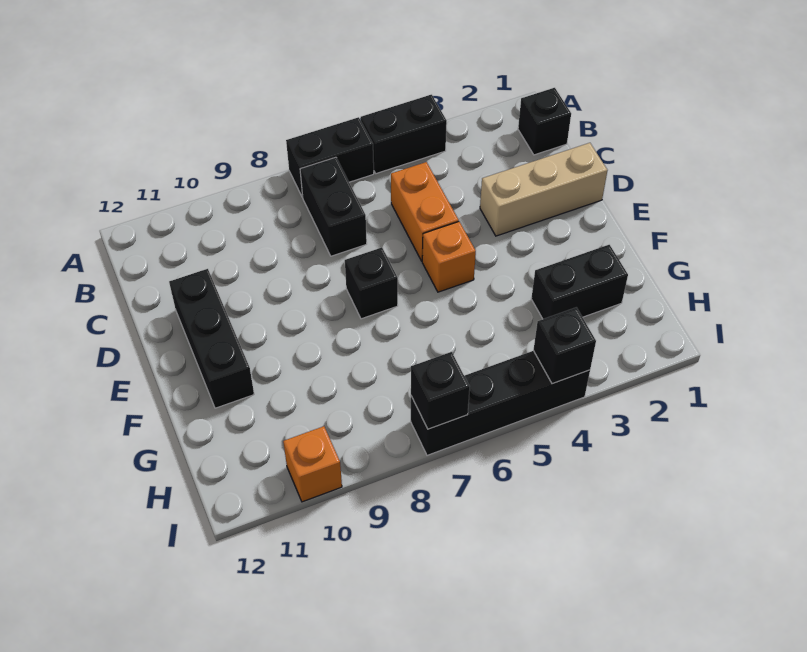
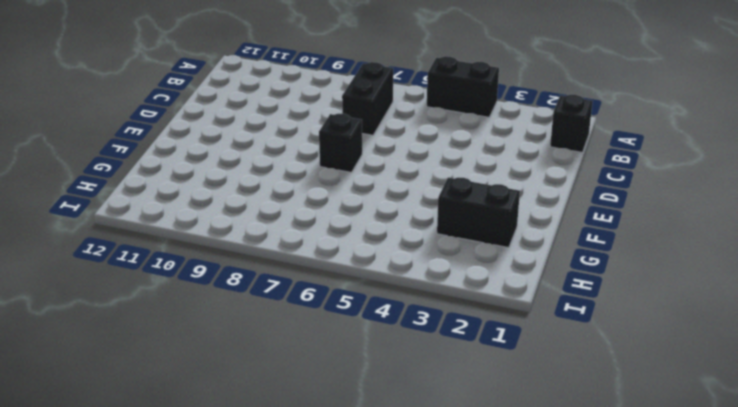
none -> black 1x2 brick [286,117,374,197]
none -> orange 1x2 brick [391,162,459,261]
none -> tan 1x3 brick [480,143,608,236]

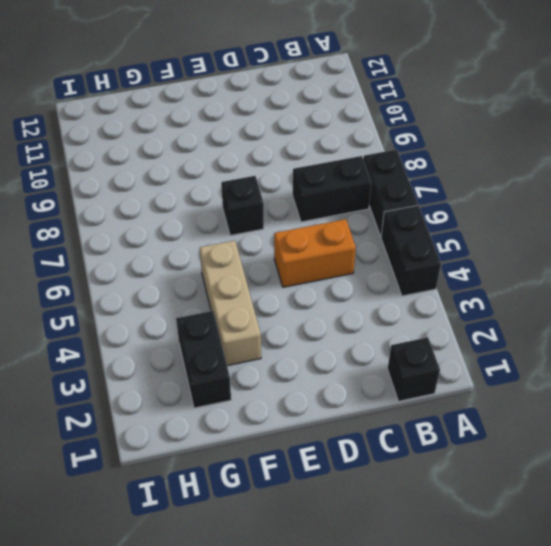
tan 1x3 brick [200,241,261,366] -> tan 1x3 brick moved to [480,143,608,236]
none -> black 1x3 brick [169,269,254,408]
none -> orange 1x1 brick [422,222,476,292]
none -> black 1x4 brick [411,351,590,455]

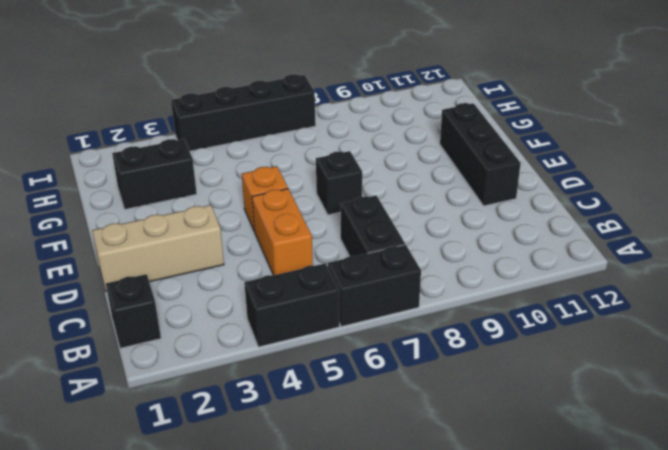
none -> orange 1x1 brick [283,426,342,502]
none -> black 1x1 brick [533,307,596,384]
none -> black 1x1 brick [411,352,470,429]

